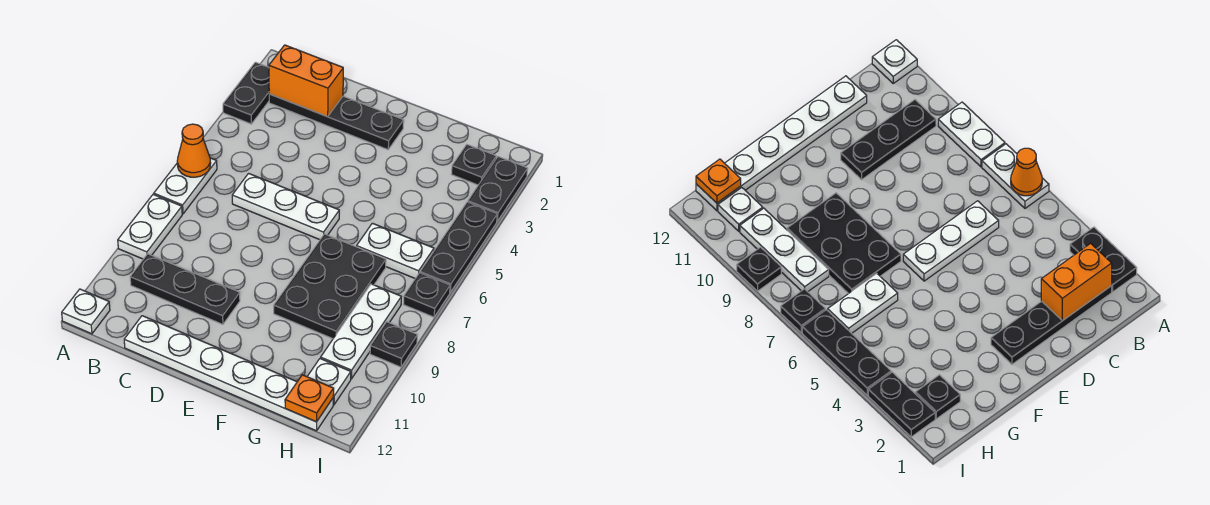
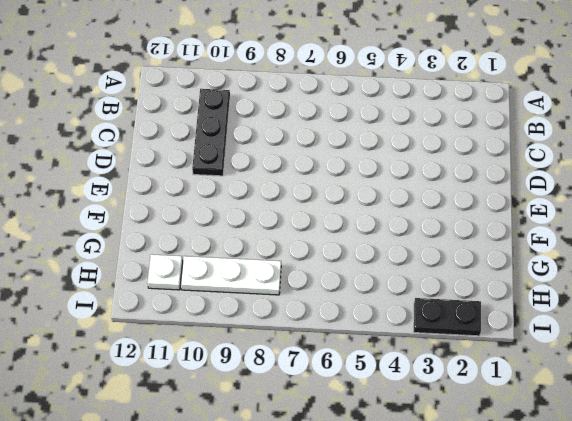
none -> black 1x2 plate [223,62,269,124]
none -> white 1x2 plate [154,158,217,214]
none -> white 1x2 plate [118,195,182,259]

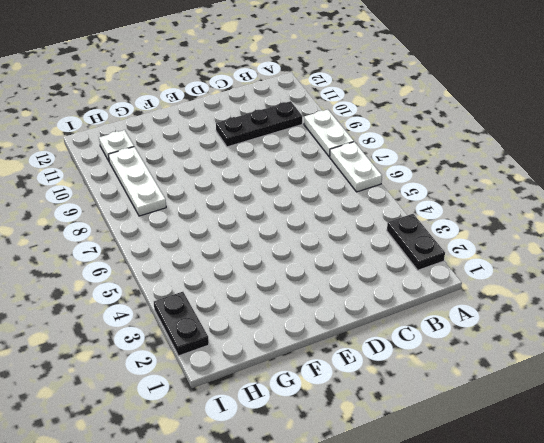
none -> white 1x1 plate [62,289,110,334]
none -> black 1x4 plate [269,94,404,150]
none -> white 1x3 plate [232,173,339,240]

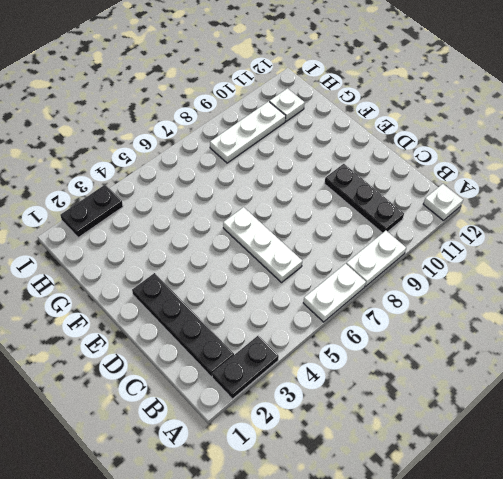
none -> white 1x6 plate [124,316,333,431]
none -> black 2x3 plate [274,234,386,339]
none -> white 1x2 plate [357,223,434,279]

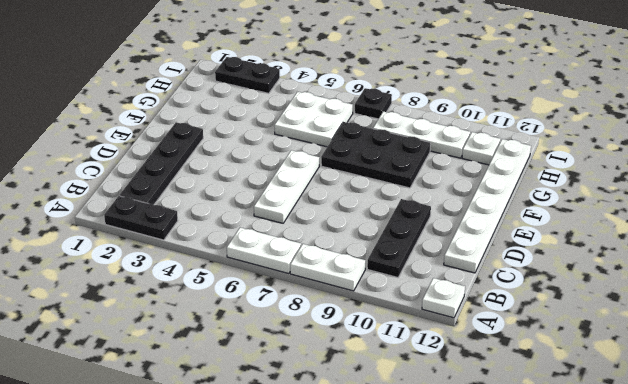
white 2x2 plate [275,92,353,147] -> white 1x2 plate [357,223,434,279]
none -> black 1x1 plate [452,145,496,185]
none -> black 1x3 plate [420,202,497,293]
none -> black 1x1 plate [370,322,417,367]

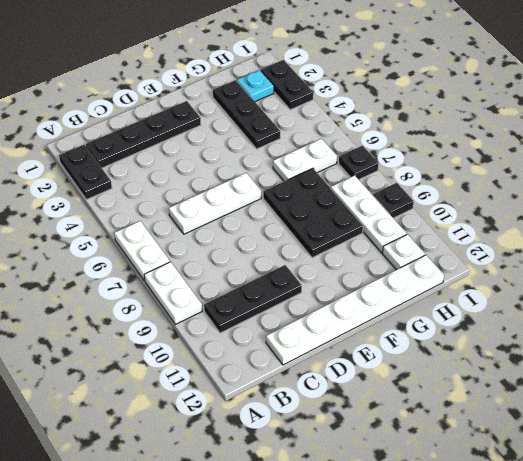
black 1x3 plate [213,80,280,149] -> black 1x3 plate moved to [420,202,497,293]
cyan 1x1 plate [237,70,274,102] -> black 1x1 plate [452,145,496,185]
none -> white 1x1 plate [62,289,110,334]
none -> orange 1x1 cone [177,124,211,177]
none -> orange 1x2 brick [269,45,343,117]

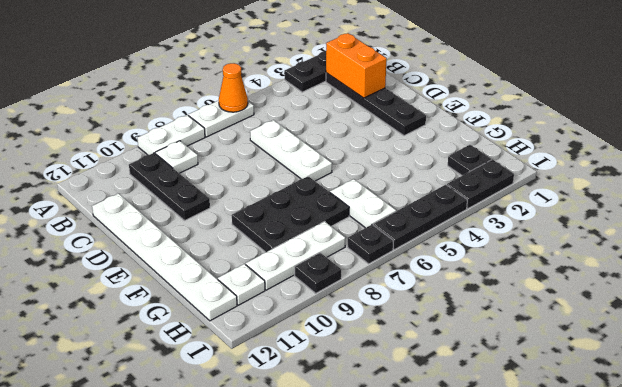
white 1x1 plate [155,141,198,173] -> white 1x1 plate moved to [62,289,110,334]
none -> orange 1x1 plate [285,375,334,422]

